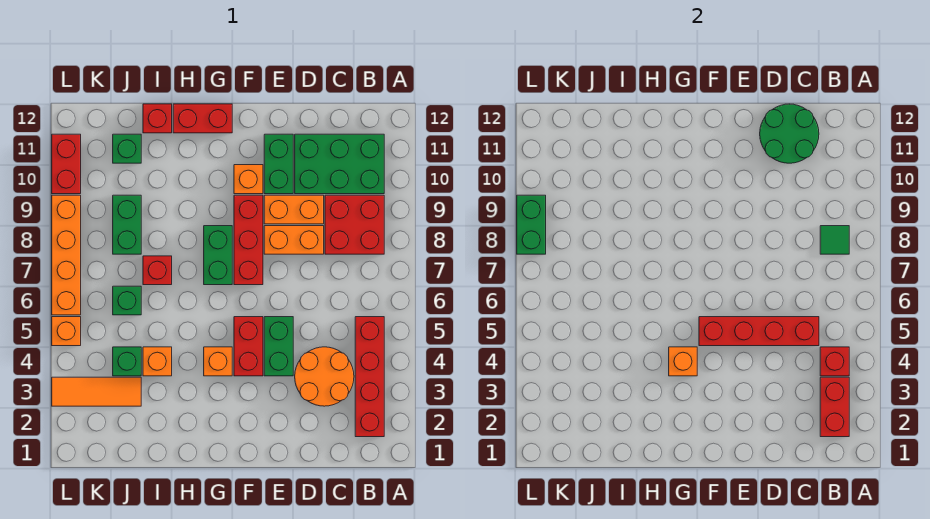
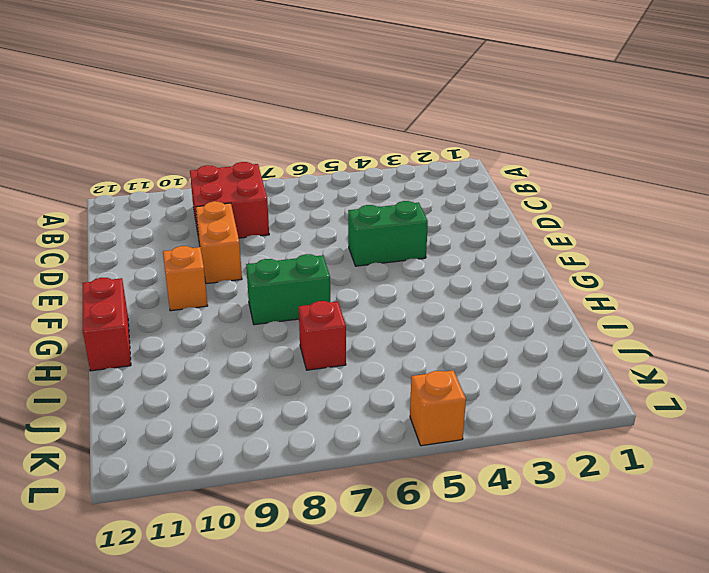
none -> red 1x4 brick [355,317,384,437]
none -> green 2x3 brick [295,134,384,194]
none -> orange 2x2 round brick [295,347,354,406]
none -> orange 1x2 brick [264,226,324,254]

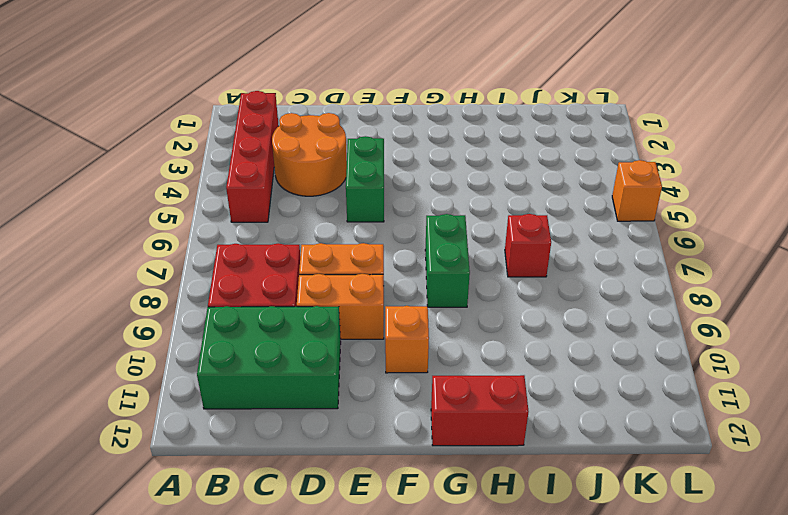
none -> green 1x2 brick [264,134,293,194]
none -> red 1x2 brick [234,317,263,376]
none -> red 1x3 brick [234,195,263,285]
none -> orange 1x1 brick [204,347,232,376]

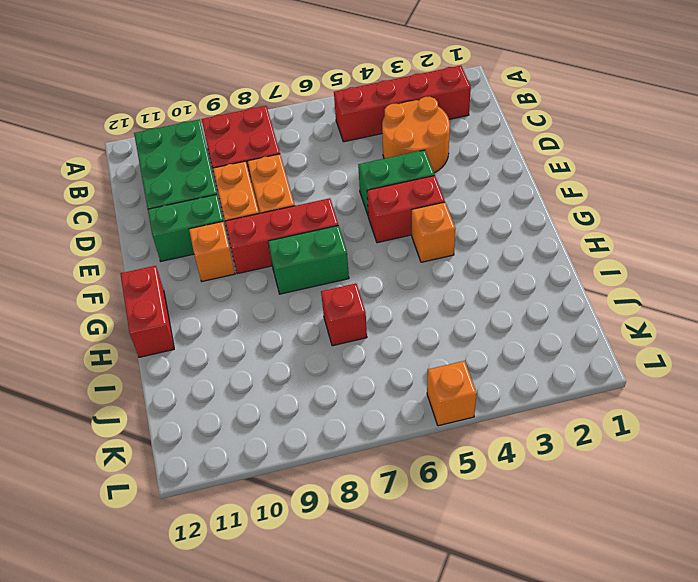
none -> orange 1x1 brick [143,347,172,376]
none -> red 1x1 brick [143,104,172,133]
none -> orange 1x3 tile [52,377,141,406]
none -> green 1x1 brick [113,347,141,376]

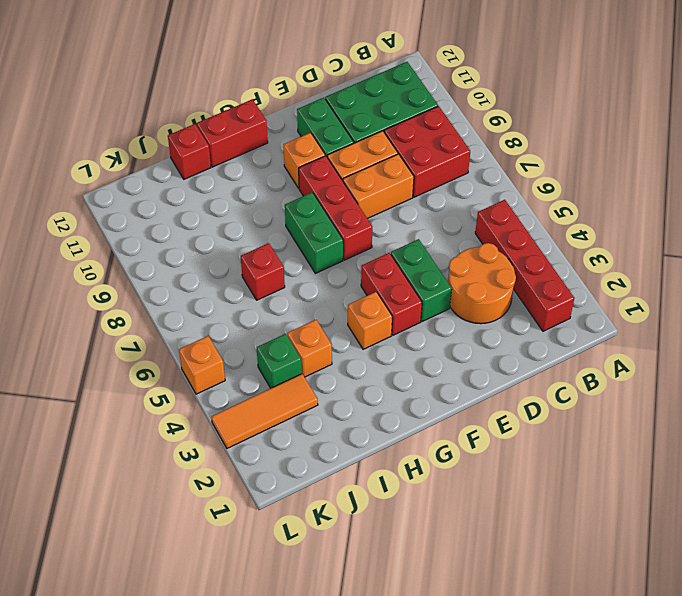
none -> green 1x1 brick [113,286,141,315]
none -> green 1x2 brick [113,195,141,254]
none -> green 1x1 brick [113,134,141,163]
none -> orange 1x4 brick [52,195,81,315]

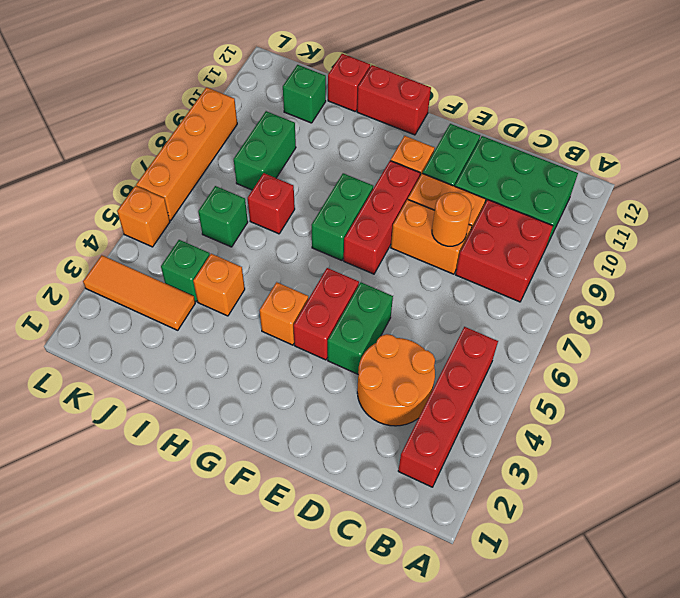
orange 1x1 round brick [432,192,471,246] -> none
none -> red 1x2 brick [52,134,81,194]
none -> red 1x2 brick [820,377,849,437]
none -> red 1x1 brick [820,347,849,376]
none -> green 1x1 tile [820,226,849,254]

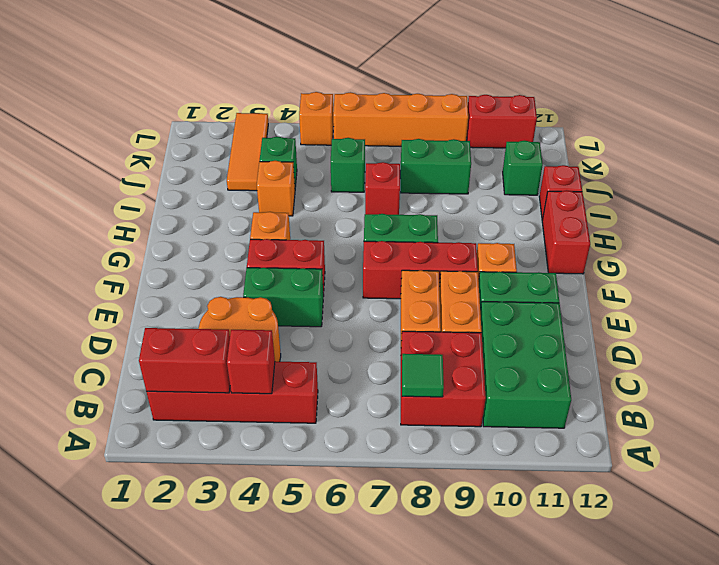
none -> red 1x4 brick [699,317,819,346]
none -> green 2x2 round brick [760,104,819,163]
none -> orange 1x1 brick [669,347,697,376]
none -> green 1x2 brick [517,195,546,254]

